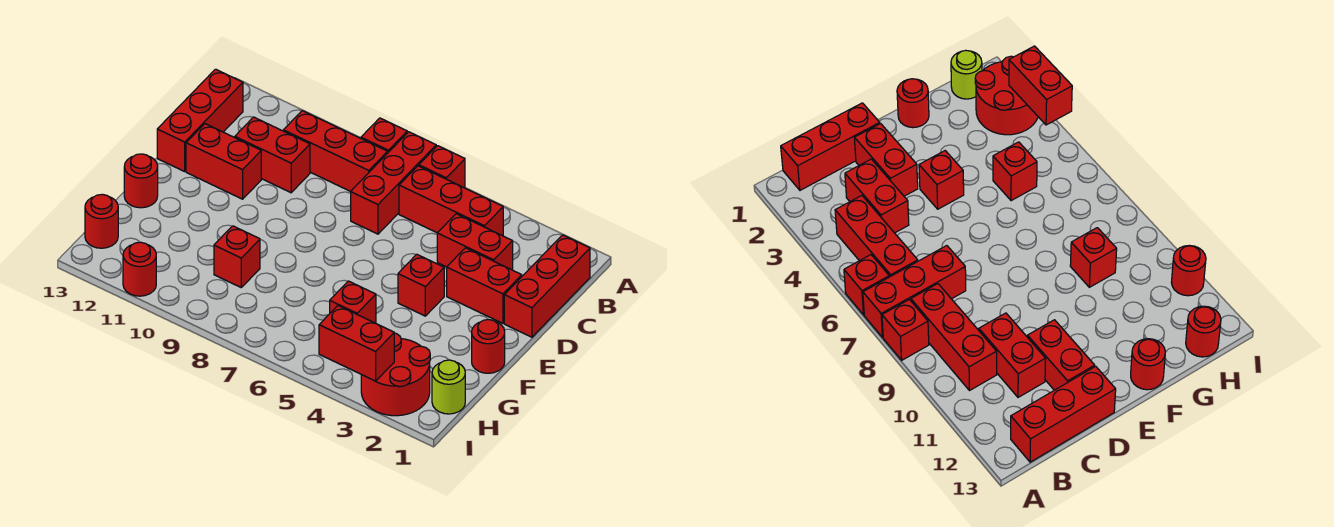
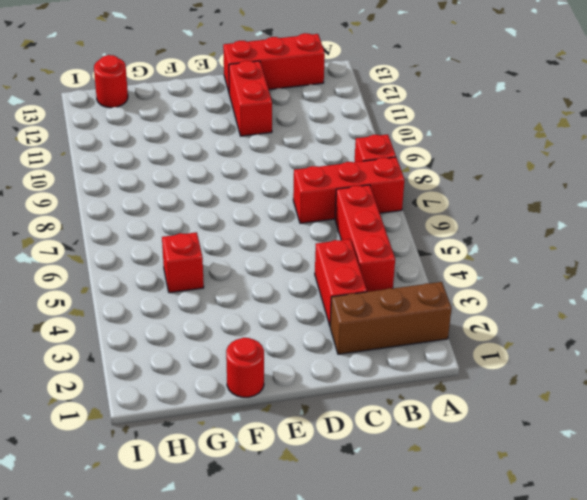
brown 1x3 brick [330,282,452,354] -> none
none -> red 1x1 brick [419,146,465,188]
none -> red 1x3 brick [504,235,590,337]
none -> red 1x3 brick [283,111,388,191]

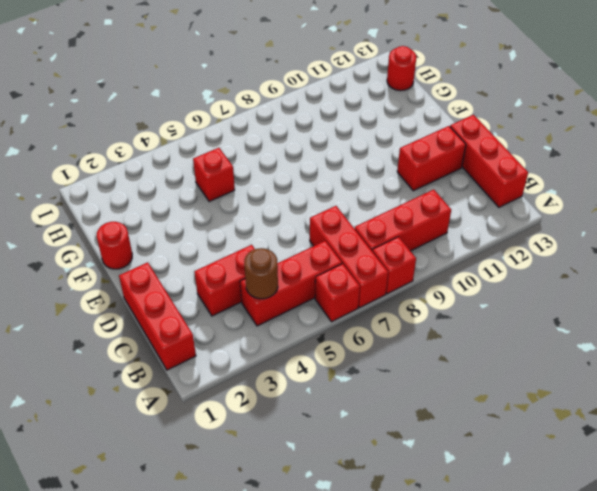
brown 1x1 round brick [244,248,278,299] -> none
none -> red 1x2 brick [235,117,310,193]
none -> red 1x2 brick [447,248,522,323]
none -> red 1x1 brick [398,254,444,316]

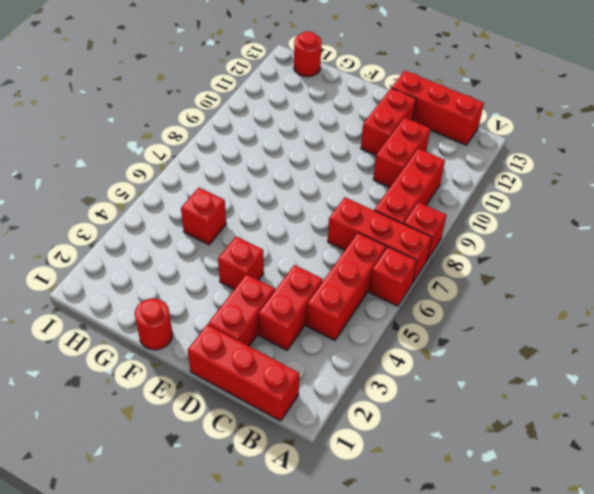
none -> red 1x1 round brick [124,154,158,208]
none -> red 1x1 brick [214,226,260,287]
none -> lime 1x1 round brick [432,360,465,414]

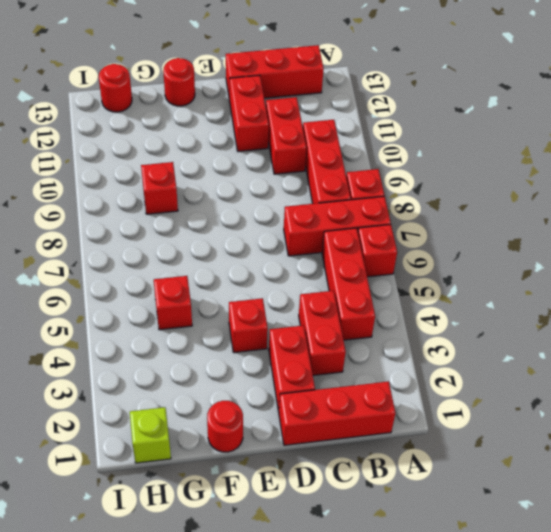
lime 1x1 brick [130,407,171,463] -> lime 1x1 round brick [432,360,465,414]
none -> red 2x2 round brick [361,333,430,416]
none -> red 1x1 round brick [123,242,156,296]
none -> red 1x2 brick [319,306,394,381]

